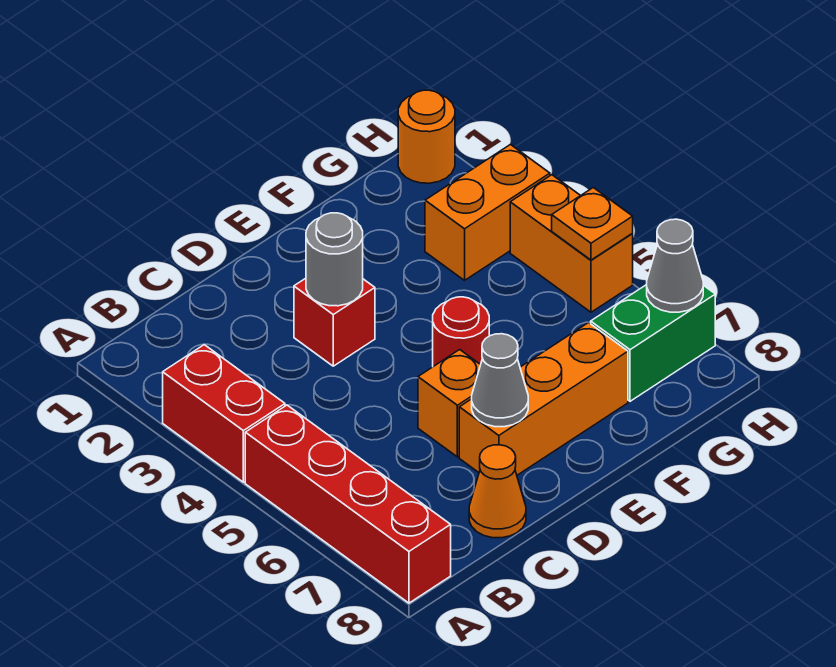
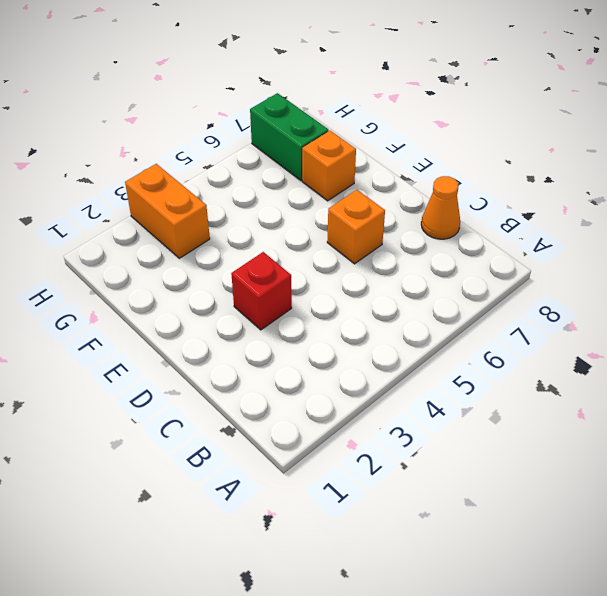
orange 1x1 brick [302,130,356,201] -> orange 1x3 brick [459,322,628,475]
none -> red 1x2 brick [163,345,285,482]
none -> red 1x4 brick [245,405,451,603]
none -> red 1x1 round brick [433,297,489,367]

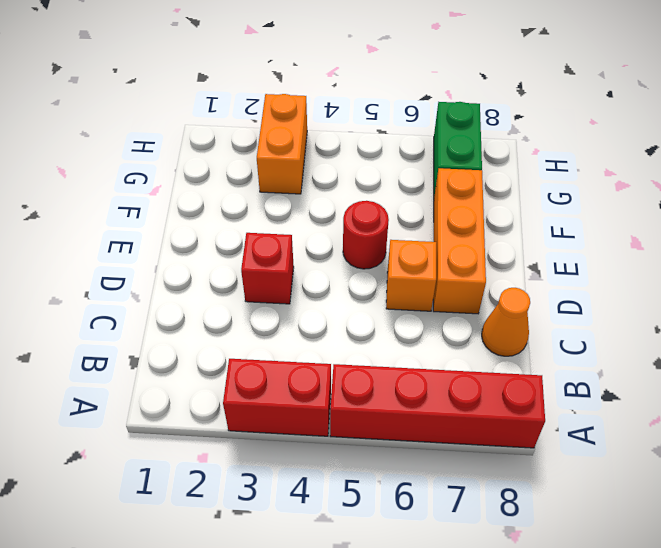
none -> orange 1x1 round brick [398,90,455,183]
none -> orange 1x2 brick [510,175,633,312]
none -> grey 1x1 round brick [306,213,363,306]

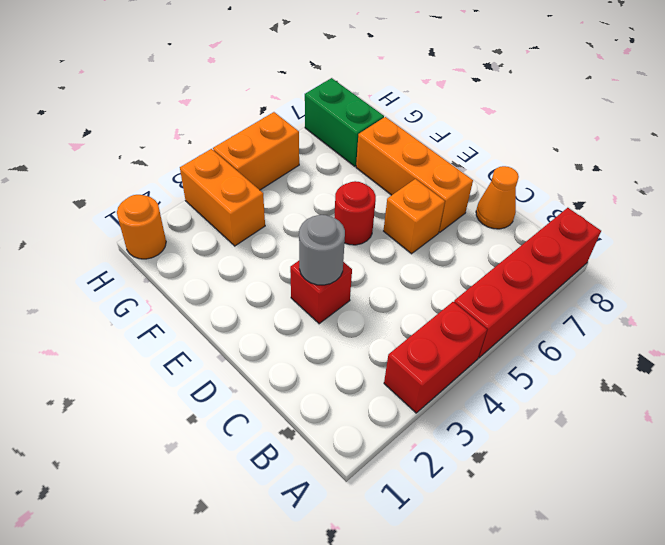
none -> grey 1x1 cone [472,334,528,427]
none -> orange 1x1 plate [552,188,633,260]
none -> grey 1x1 cone [647,219,703,312]

